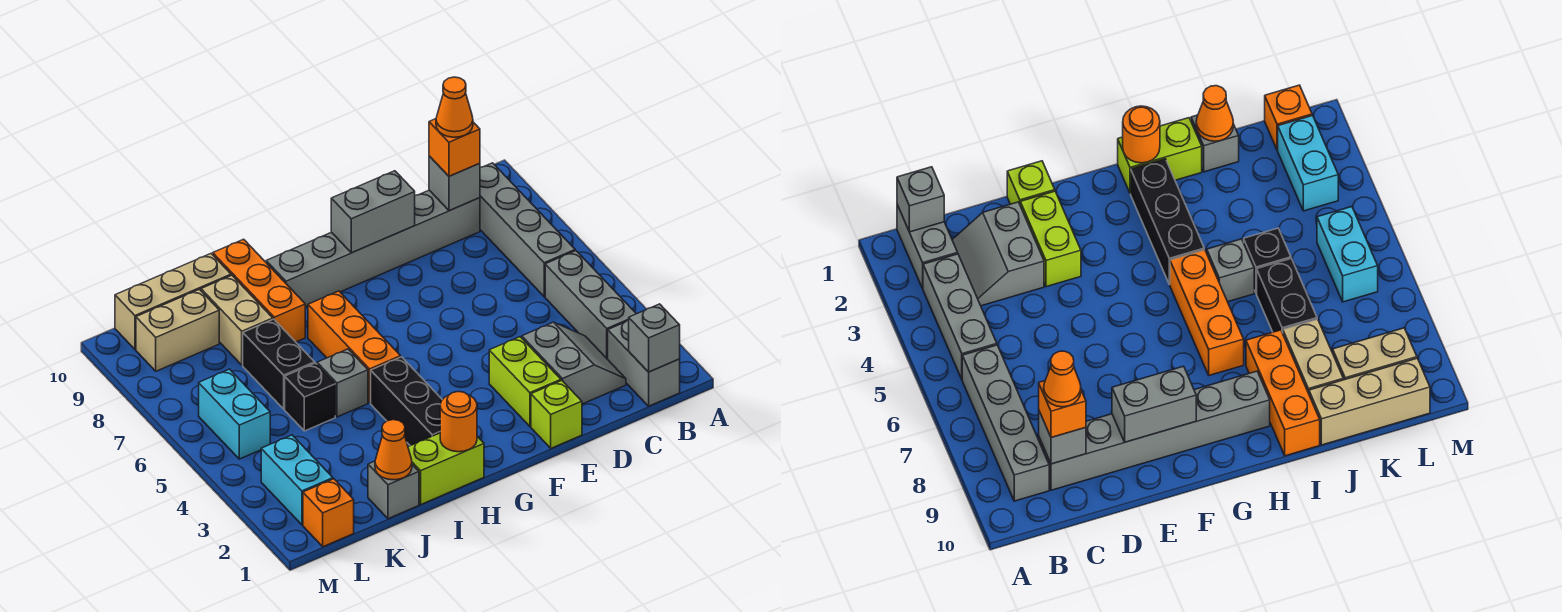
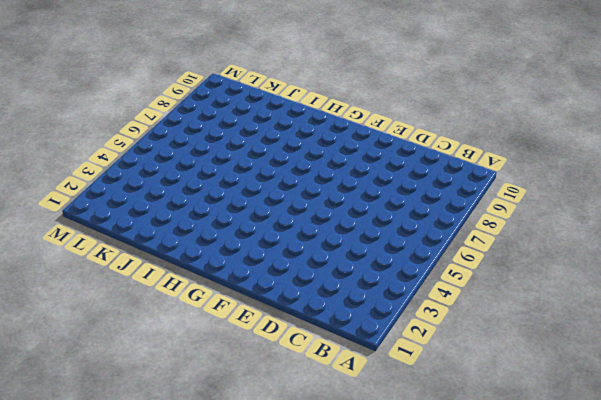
none -> grey 1x2 brick [608,320,680,406]
none -> grey 1x3 brick [545,251,636,359]
none -> grey 1x4 brick [480,163,575,297]

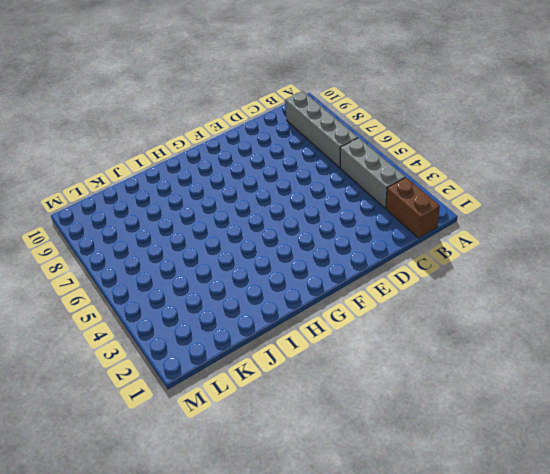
brown 1x2 brick [386,178,440,238] -> grey 1x2 brick [608,320,680,406]
none -> grey 2x2 slope [522,322,626,404]
none -> grey 1x6 brick [266,190,480,307]
none -> lime 1x1 brick [531,381,582,448]

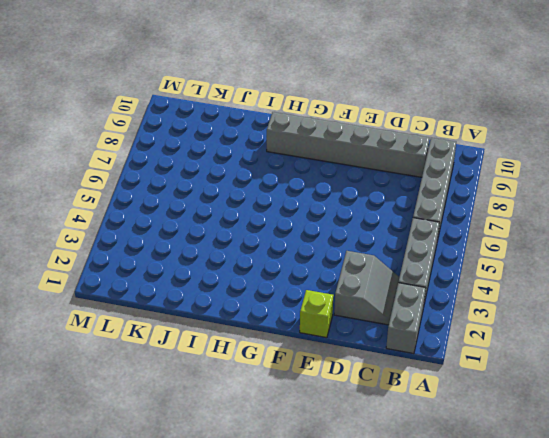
none -> lime 1x2 brick [489,337,561,426]
none -> lime 1x2 brick [408,433,484,504]
none -> black 1x3 brick [371,357,442,446]

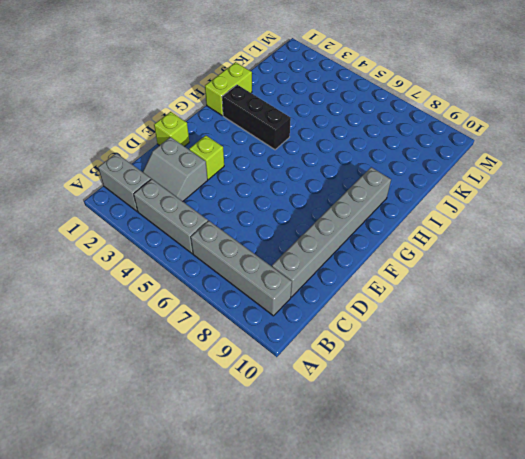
lime 1x1 brick [189,135,224,180] -> lime 1x2 brick [489,337,561,426]
none -> orange 1x3 brick [308,291,401,403]
none -> grey 1x1 brick [317,349,368,417]
none -> orange 1x3 brick [213,239,305,342]

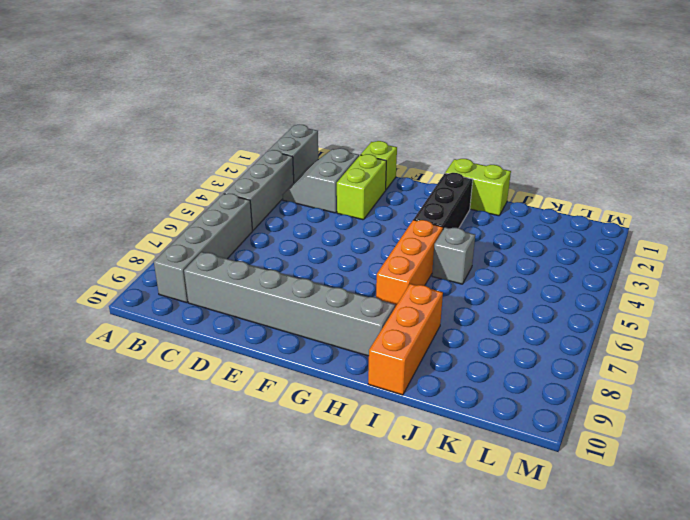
none -> grey 1x1 brick [368,461,419,519]
none -> black 1x1 brick [285,363,335,431]
none -> black 1x2 brick [243,319,315,409]

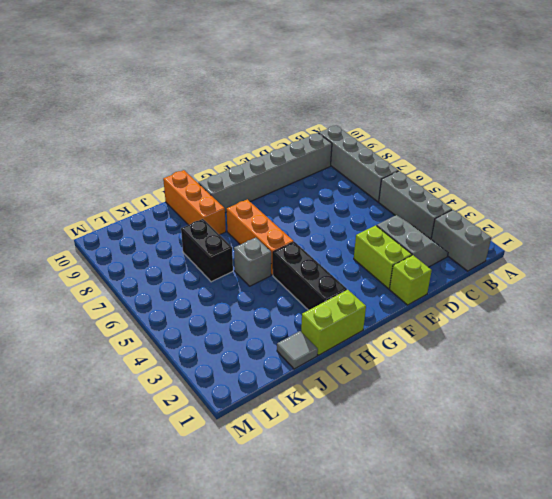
grey 1x1 tile [277,331,318,369] -> grey 1x1 brick [368,461,419,519]
none -> black 1x1 brick [285,363,335,431]
none -> tan 1x2 brick [201,275,273,365]
none -> tan 1x3 brick [115,254,231,349]

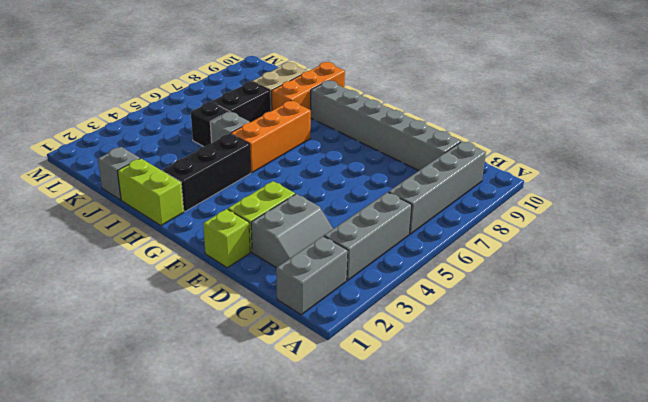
none -> tan 1x3 brick [115,254,231,349]
none -> tan 1x2 brick [136,289,219,371]
none -> orange 1x1 brick [303,479,354,547]

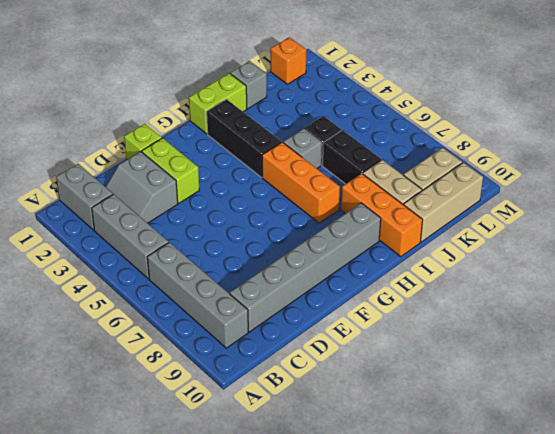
none -> cyan 1x2 brick [261,435,333,525]
none -> cyan 1x2 brick [199,369,270,459]
none -> grey 1x1 brick [629,304,680,372]

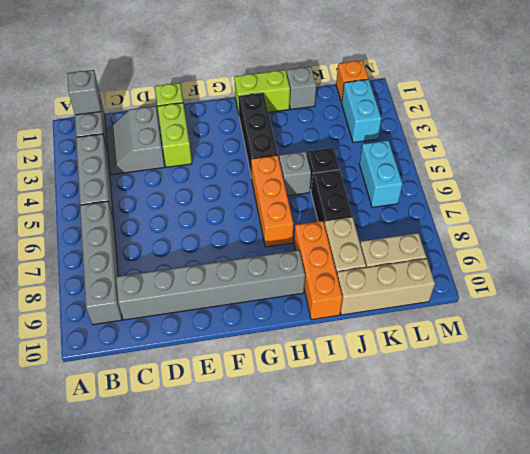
none -> grey 1x1 brick [429,156,480,211]
none -> grey 1x2 brick [331,171,415,253]
none -> orange 1x1 round brick [440,392,477,452]

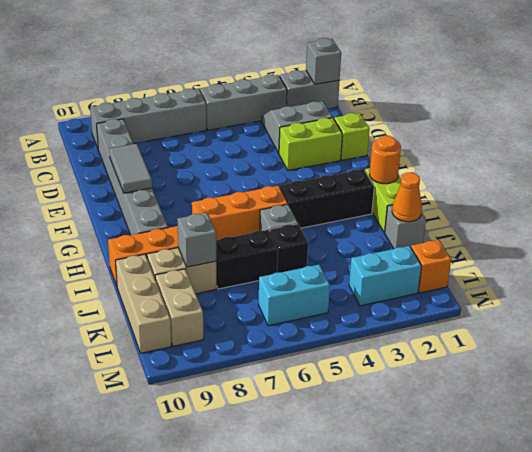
grey 1x2 tile [109,144,152,193] -> grey 1x2 brick [331,171,415,253]
grey 1x1 brick [177,213,216,267] -> grey 1x1 brick moved to [429,156,480,211]
none -> orange 1x1 brick [429,119,480,176]
none -> orange 1x1 cone [436,77,473,137]

